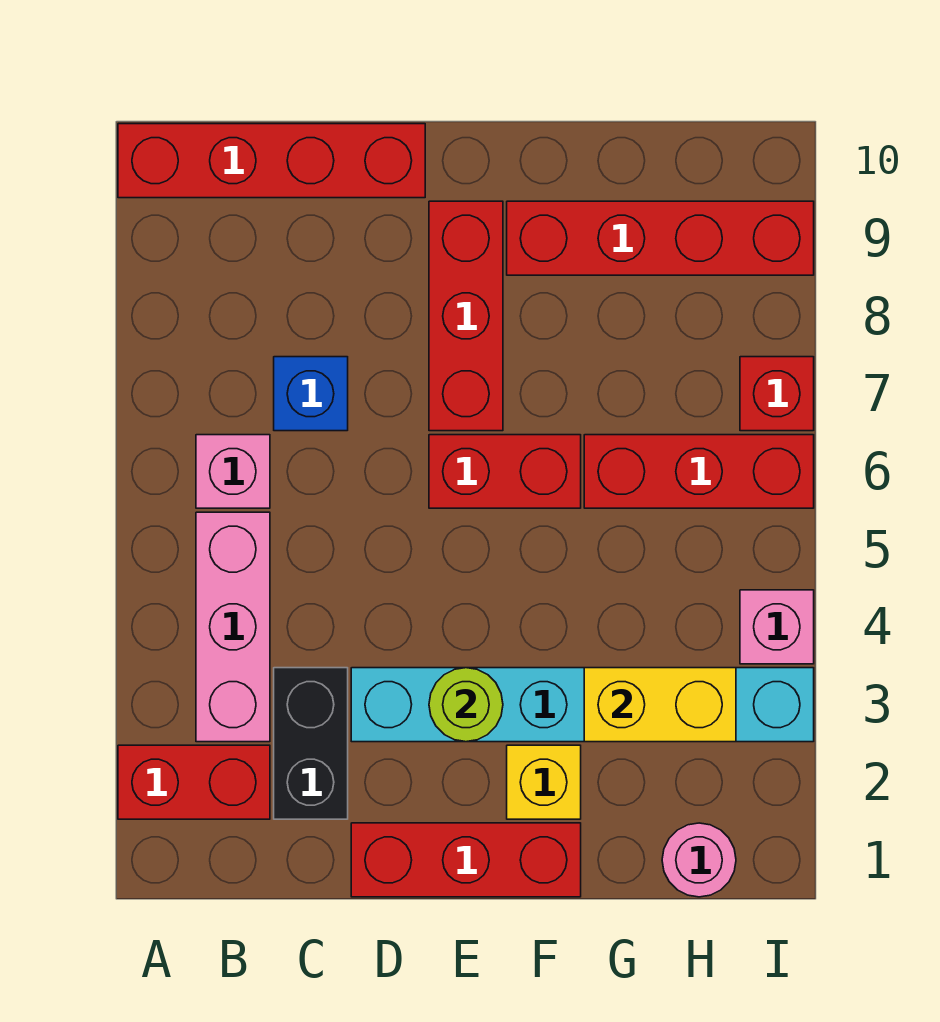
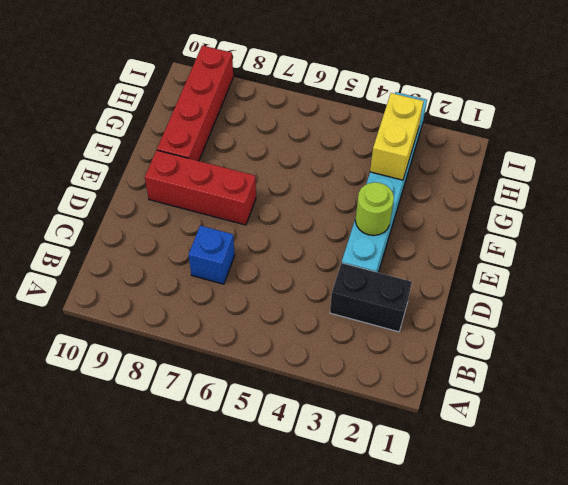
none -> red 1x2 brick [118,745,270,819]
none -> red 1x4 brick [118,124,425,198]
none -> pink 1x3 brick [196,512,270,742]

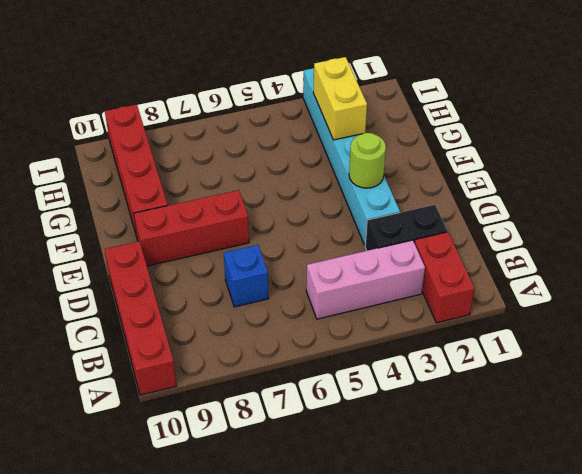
none -> pink 1x1 brick [196,435,270,508]
none -> red 1x3 brick [351,823,581,897]
none -> red 1x2 brick [429,435,581,508]

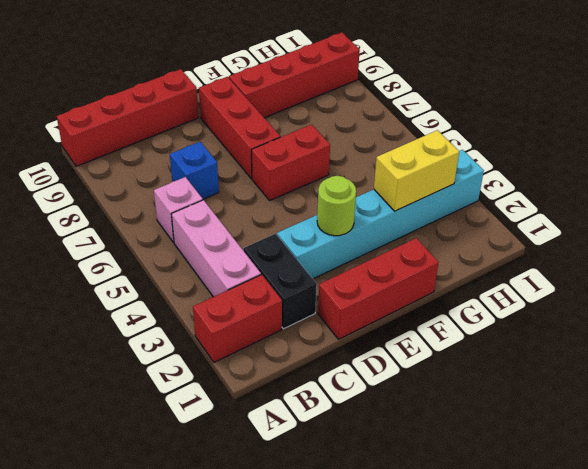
none -> yellow 1x1 brick [507,745,581,819]
none -> red 1x3 brick [584,435,814,508]
none -> pink 1x1 round brick [662,823,736,897]

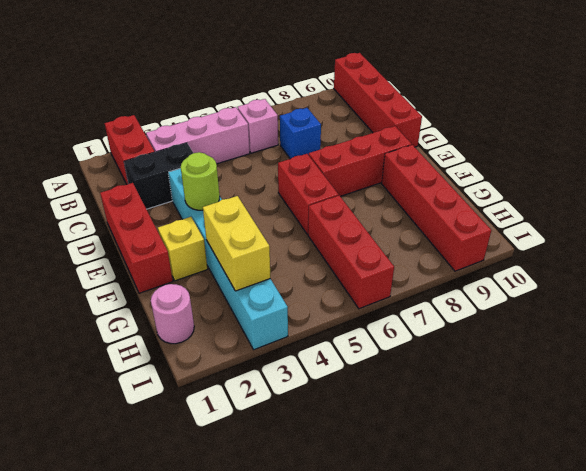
none -> pink 1x1 brick [740,590,814,664]
none -> red 1x1 brick [740,357,814,431]

